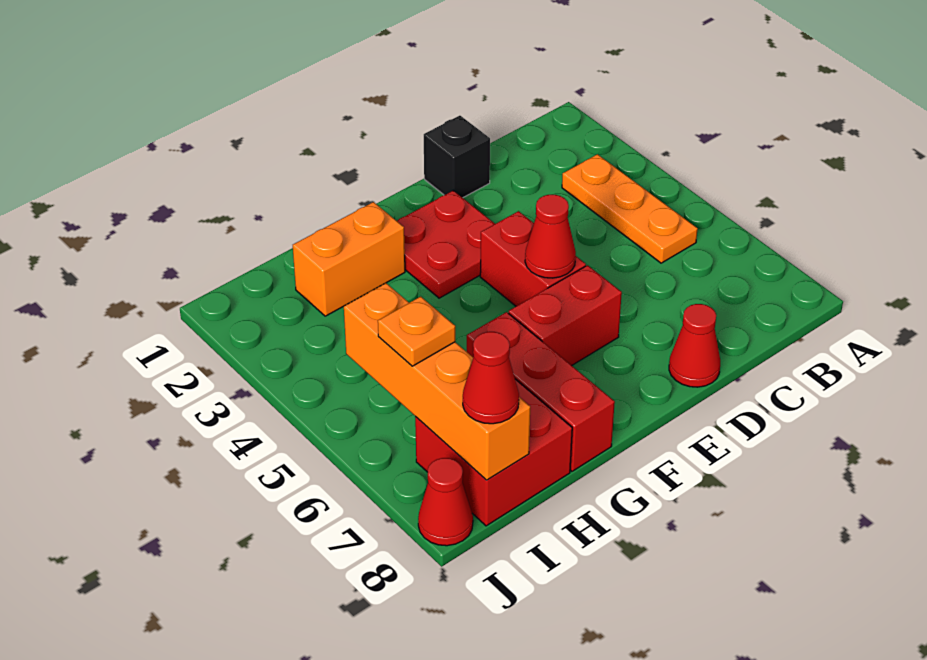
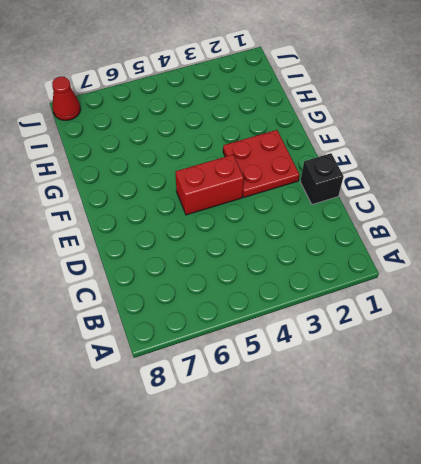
none -> orange 1x3 plate [562,154,698,263]
none -> red 1x1 cone [669,304,720,387]
none -> red 1x2 brick [509,265,622,366]

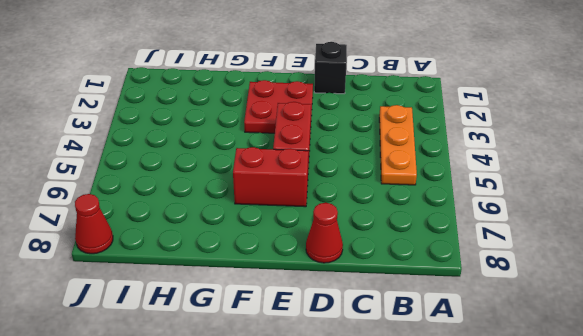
none -> orange 1x2 brick [293,202,405,316]
none -> red 1x3 brick [467,312,615,471]
none -> red 2x2 brick [415,379,572,526]

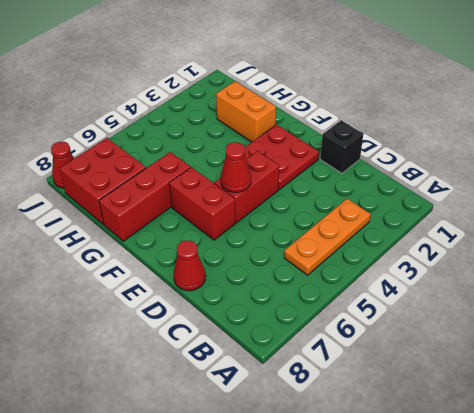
none -> orange 1x4 brick [344,283,530,480]
none -> orange 1x1 plate [378,297,455,366]
none -> red 1x1 cone [463,332,519,424]

